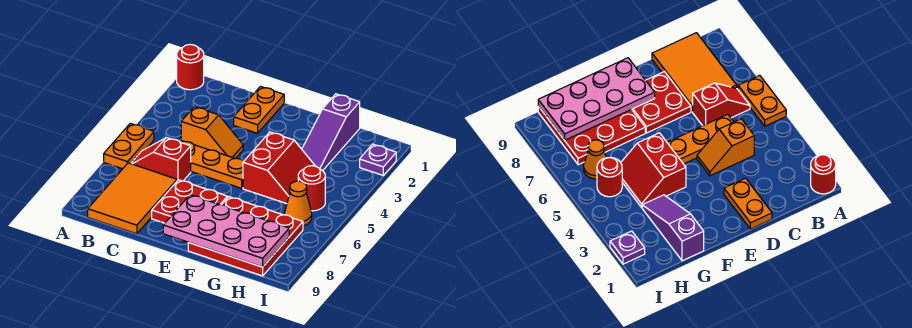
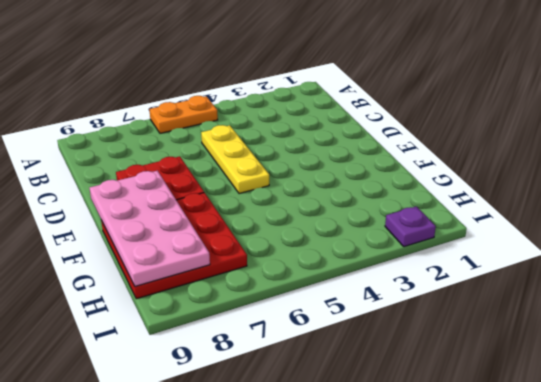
yellow 1x3 plate [201,125,269,194] -> orange 1x3 plate [180,140,244,188]
none -> red 1x1 round brick [177,45,204,90]
none -> red 1x2 slope [131,138,191,181]
none -> orange 2x3 tile [88,163,177,234]

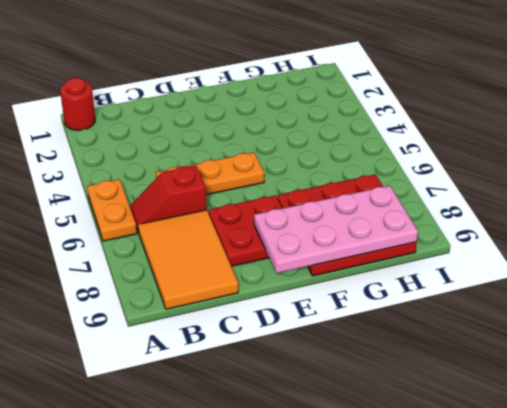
none -> orange 1x2 slope [181,107,243,159]
none -> orange 1x2 plate [234,87,284,133]
none -> red 2x2 slope [243,132,315,204]

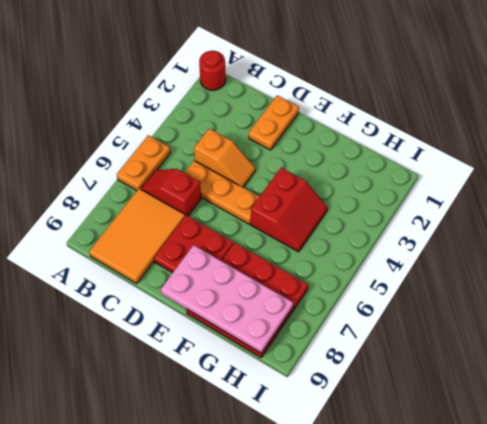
none -> purple 1x3 slope [302,94,360,171]
none -> red 1x1 round brick [298,166,325,211]
none -> orange 1x1 cone [285,181,312,226]

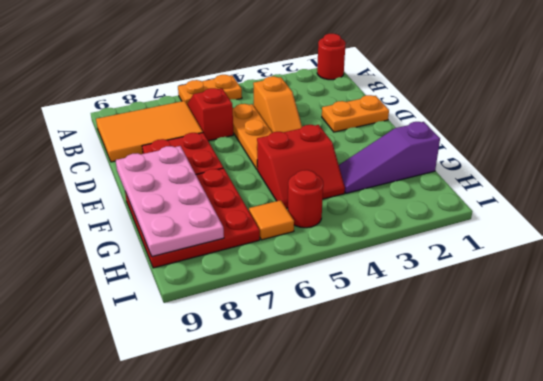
orange 1x1 tile [249,200,294,240] -> orange 1x1 cone [285,181,312,226]
none -> purple 1x1 plate [360,144,396,175]

